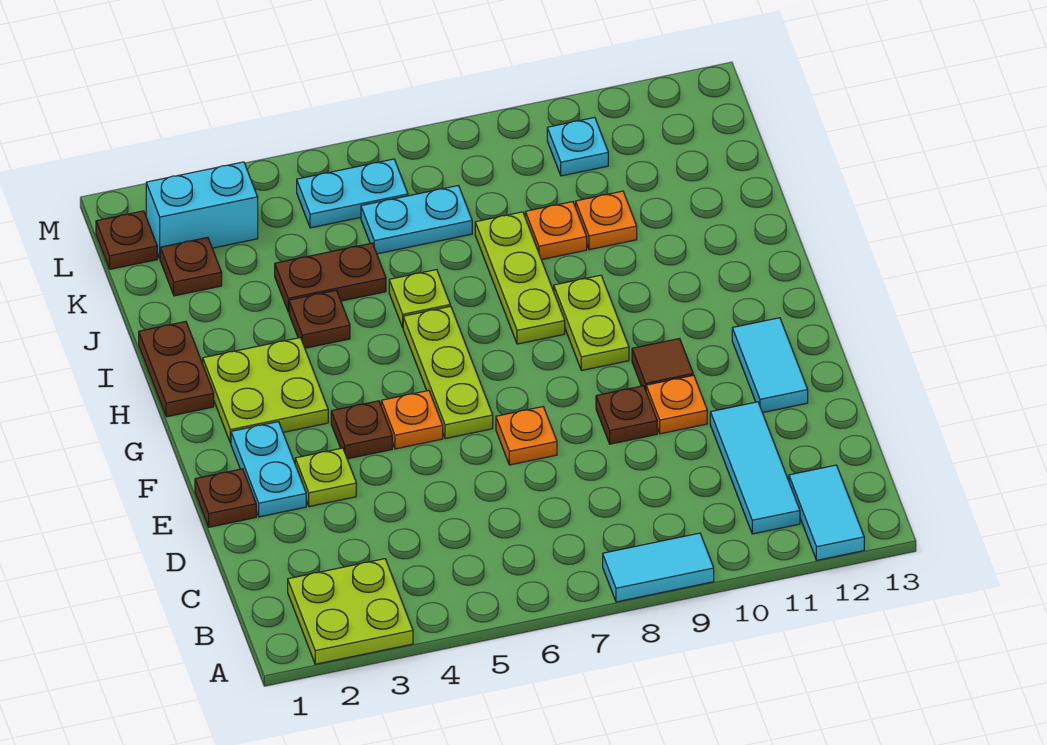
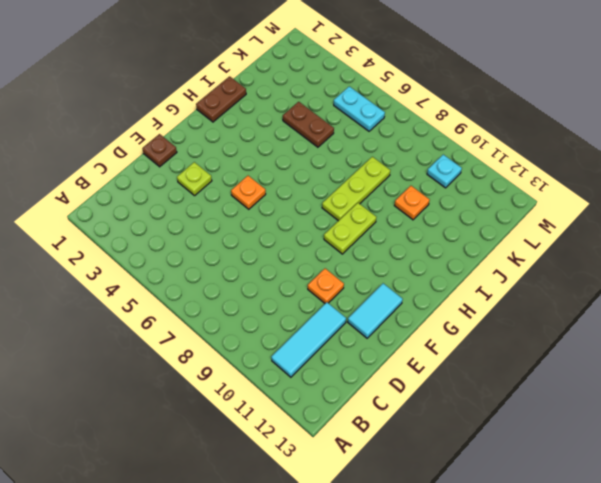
none -> lime 2x2 plate [288,559,413,664]
none -> cyan 1x2 tile [603,533,714,602]
none -> cyan 1x2 tile [789,465,864,560]
none -> cyan 1x2 plate [231,422,306,517]

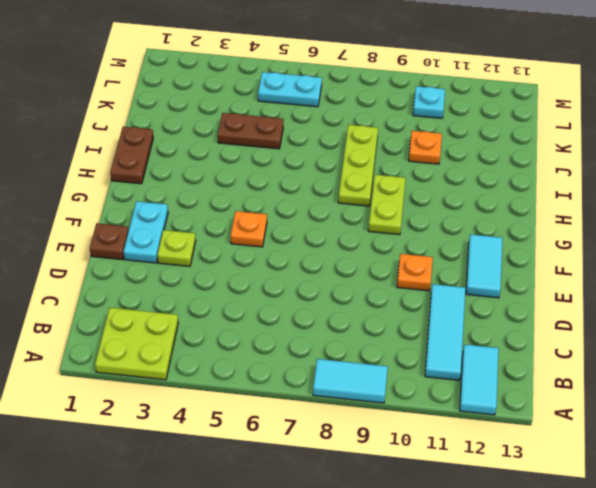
none -> orange 1x1 plate [496,407,557,465]
none -> brown 1x1 plate [596,386,657,444]
none -> brown 1x1 plate [331,401,392,459]
none -> lime 1x3 plate [403,306,493,439]

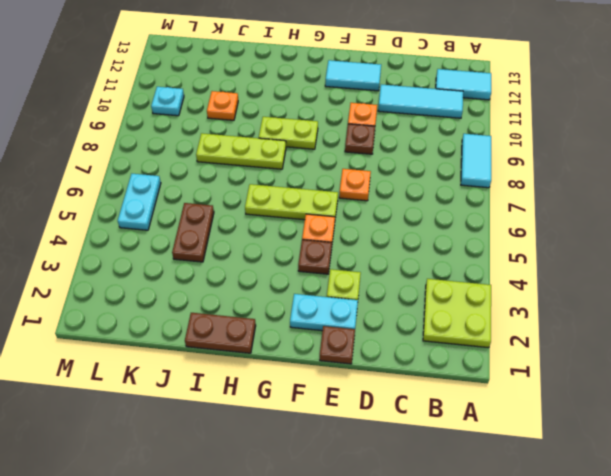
none -> brown 1x1 tile [632,338,693,390]
none -> lime 2x2 plate [203,338,328,443]
none -> brown 1x1 plate [289,290,350,348]
none -> lime 1x1 plate [389,270,450,327]

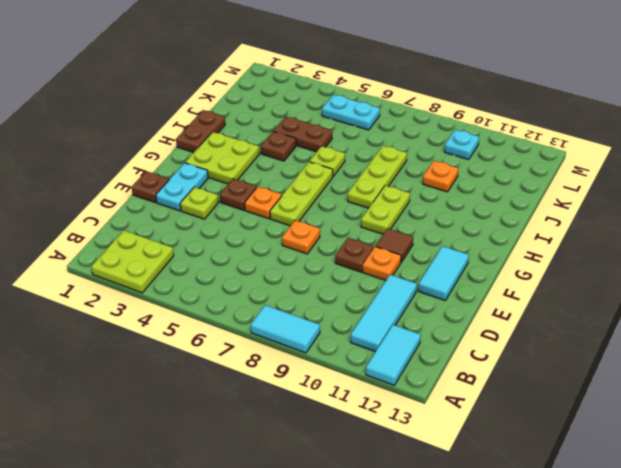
none -> orange 1x1 plate [525,202,587,260]
none -> brown 1x1 plate [160,237,222,296]
none -> cyan 1x2 plate [361,186,472,254]
none -> brown 1x1 plate [96,211,157,269]

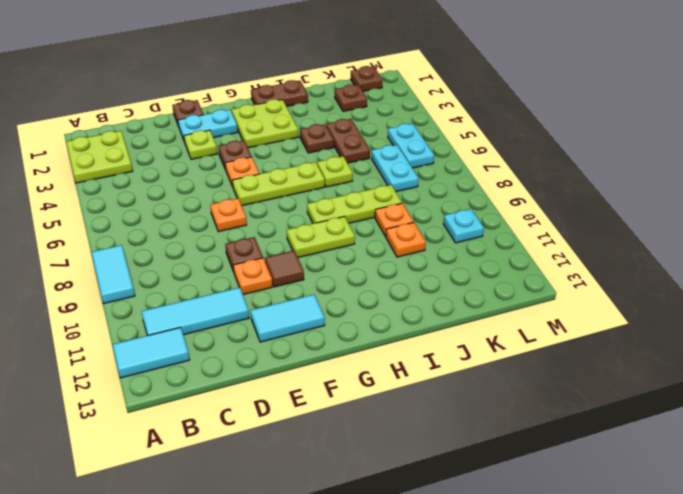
none -> cyan 1x2 brick [146,162,258,258]

